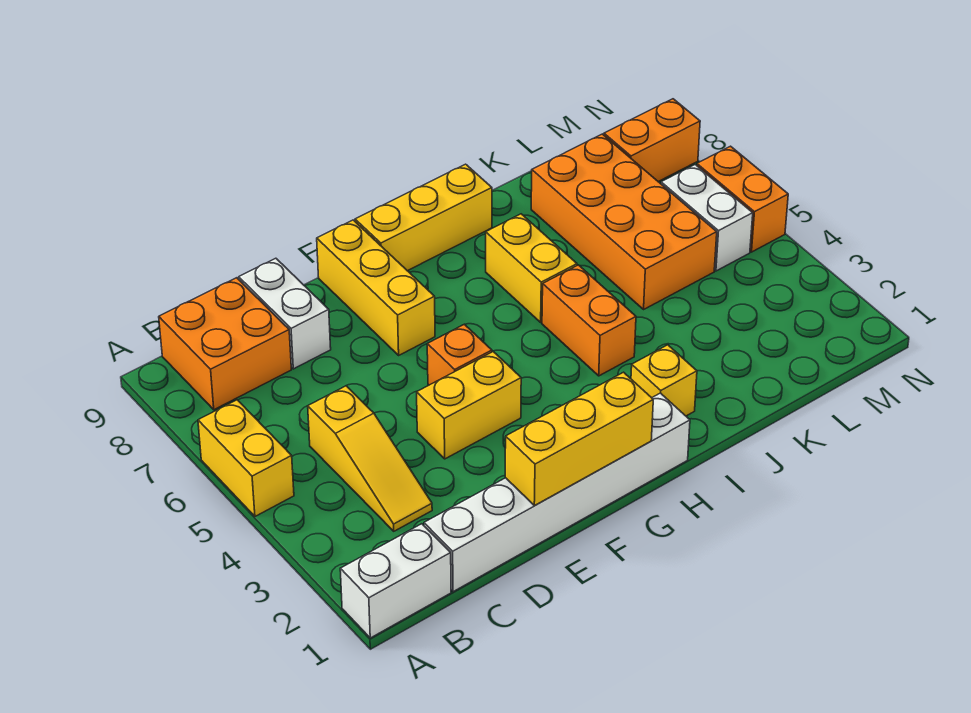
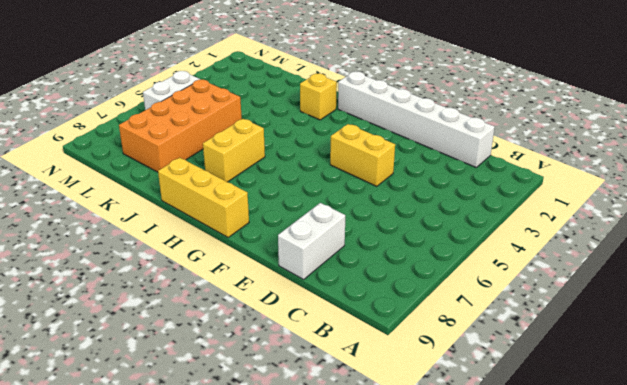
none -> white 1x2 brick [340,524,451,638]
none -> yellow 1x2 brick [198,400,294,516]
none -> orange 2x2 brick [159,278,291,410]

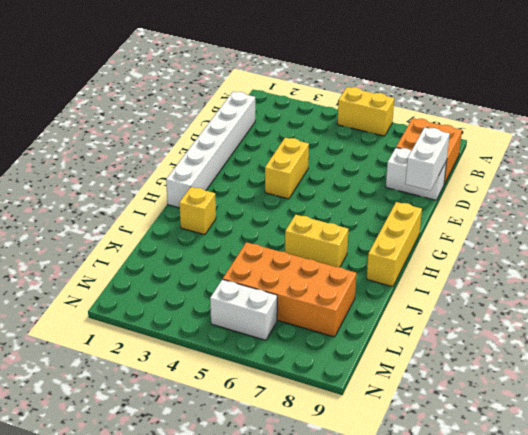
white 1x2 brick [405,127,450,191] -> white 1x2 brick moved to [340,524,451,638]
none -> yellow 1x3 slope [308,386,432,531]
none -> orange 1x1 brick [427,324,492,385]
none -> yellow 1x3 brick [317,220,435,355]

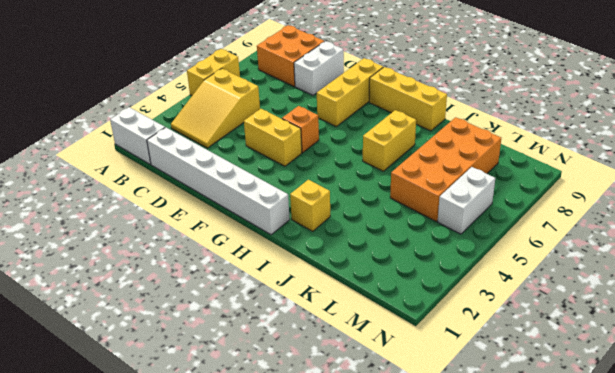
yellow 2x3 slope [171,69,260,148] -> yellow 1x3 slope [308,386,432,531]
none -> orange 1x2 brick [542,265,636,376]
none -> orange 1x2 brick [604,99,700,182]
none -> orange 1x2 brick [697,146,788,252]

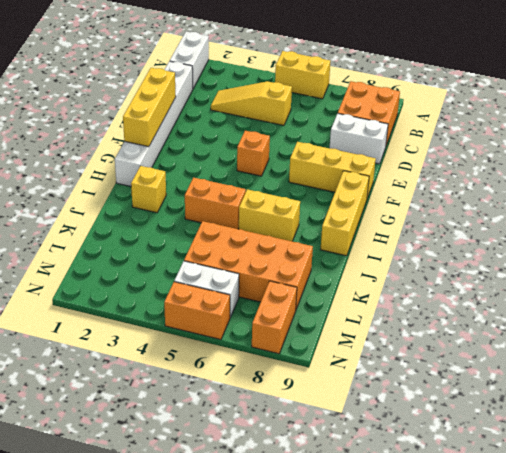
none -> yellow 1x2 brick [417,352,521,459]

